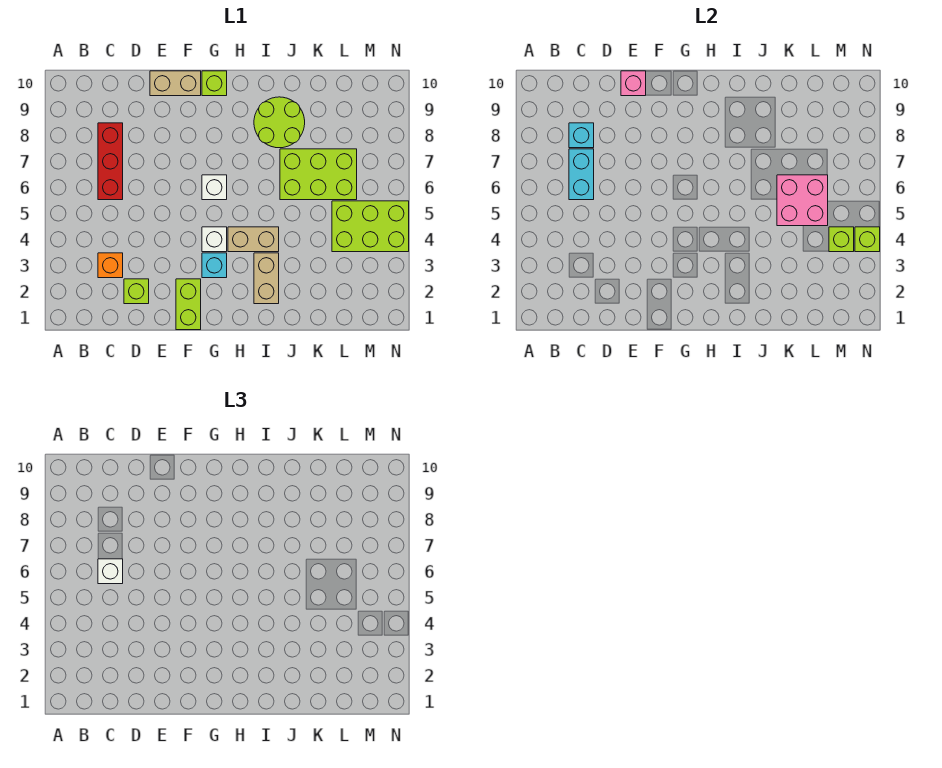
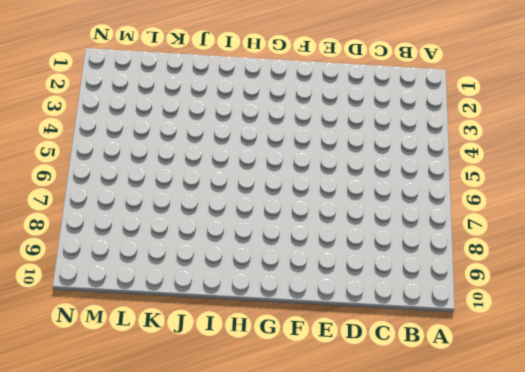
none -> orange 1x1 brick [98,253,123,278]
none -> red 1x3 brick [98,123,123,200]
none -> lime 1x1 brick [124,279,149,304]

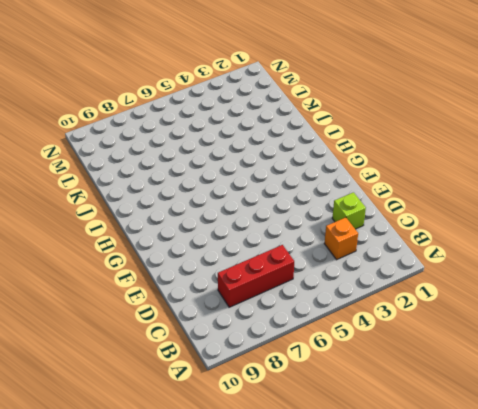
none -> tan 1x2 brick [150,71,201,96]
none -> lime 1x2 brick [176,279,201,330]
none -> cyan 1x1 brick [202,253,227,278]

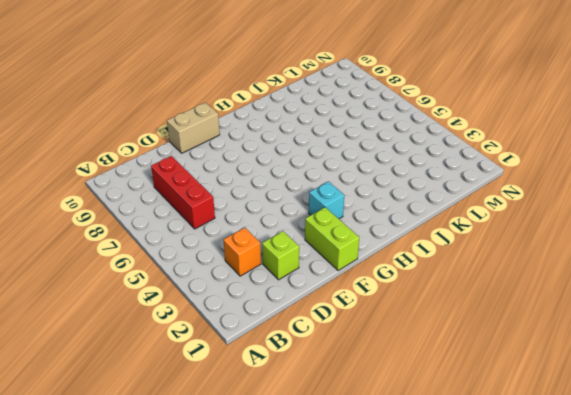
none -> white 1x1 brick [202,227,227,252]
none -> white 1x1 brick [202,175,227,200]
none -> lime 1x1 brick [202,71,227,96]

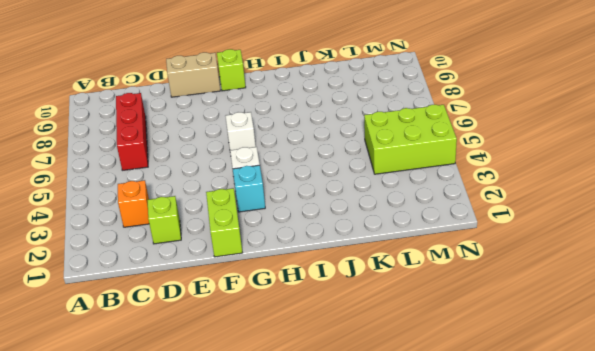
none -> tan 1x2 brick [228,227,279,252]
none -> tan 1x2 brick [254,253,279,304]
none -> lime 2x2 round brick [254,97,305,148]

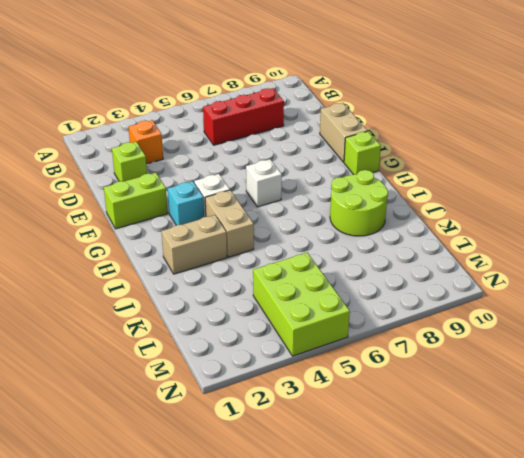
none -> lime 2x3 brick [280,149,357,200]
none -> cyan 1x2 brick [569,149,594,200]
none -> cyan 1x1 brick [569,123,594,148]

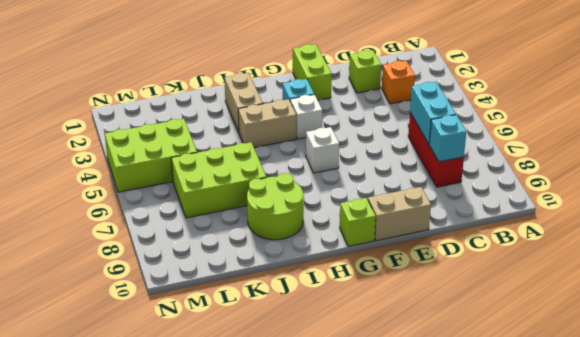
none -> pink 1x1 brick [621,71,646,96]
none -> pink 2x2 brick [777,175,828,226]
none -> lime 1x1 brick [829,227,854,252]

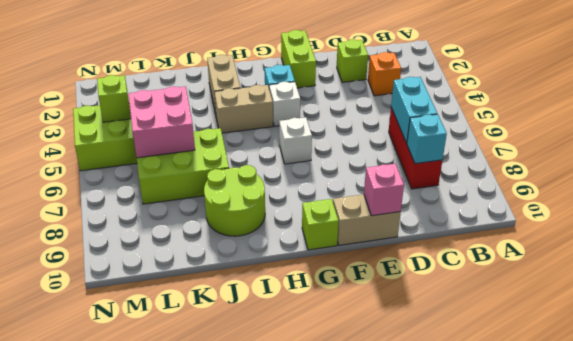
none -> lime 1x1 brick [855,227,880,252]
none -> white 1x1 brick [98,559,123,584]

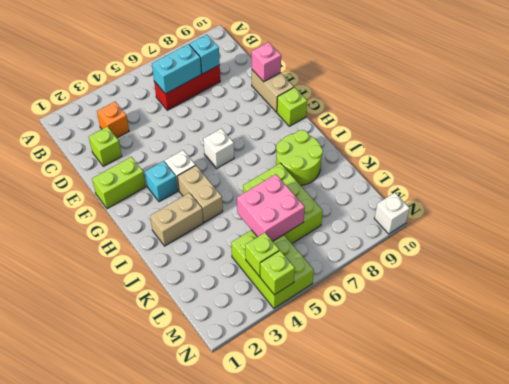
white 1x1 brick [374,193,410,234] -> white 1x1 brick moved to [98,559,123,584]

